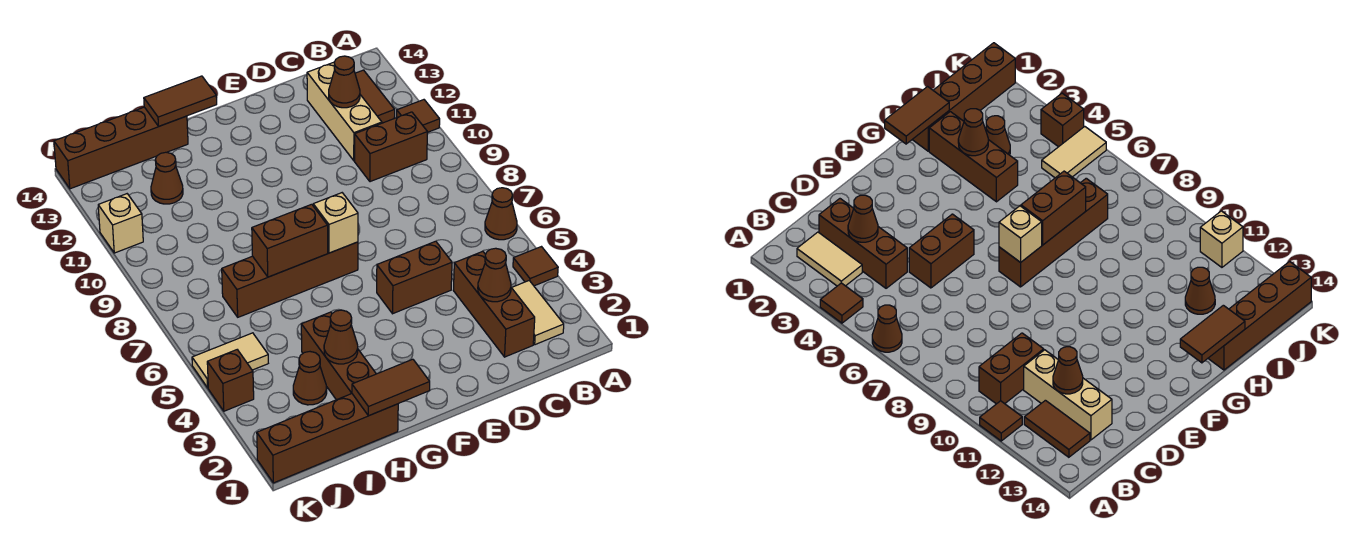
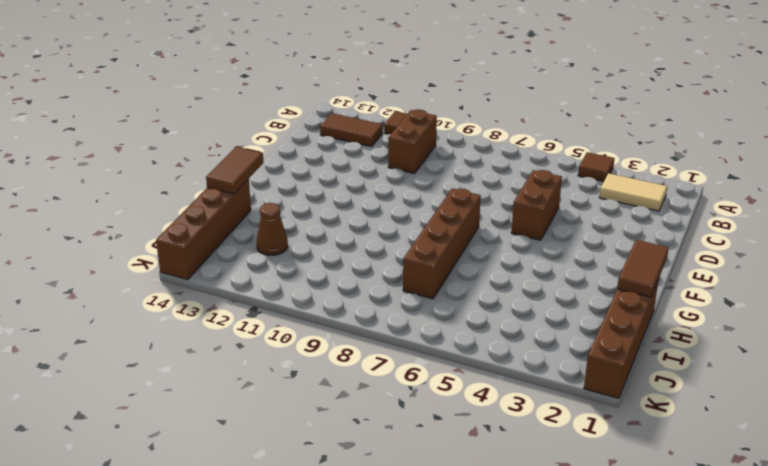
none -> brown 1x1 cone [485,188,517,240]
none -> brown 1x3 brick [453,251,535,357]
none -> tan 1x3 brick [307,62,382,161]

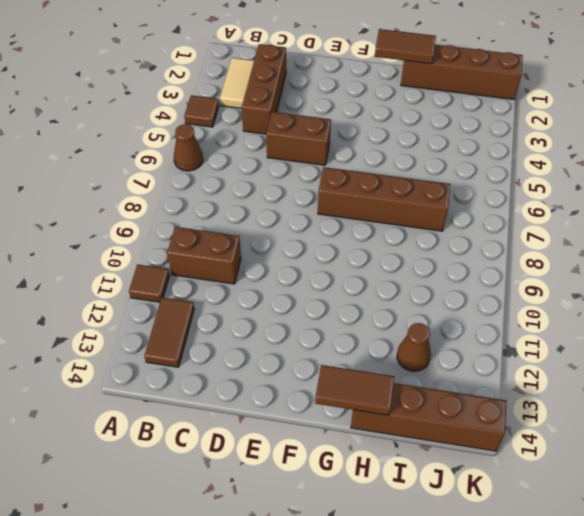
none -> tan 1x3 brick [307,62,382,161]
none -> brown 1x3 brick [301,312,376,400]
none -> brown 1x1 cone [293,352,327,405]

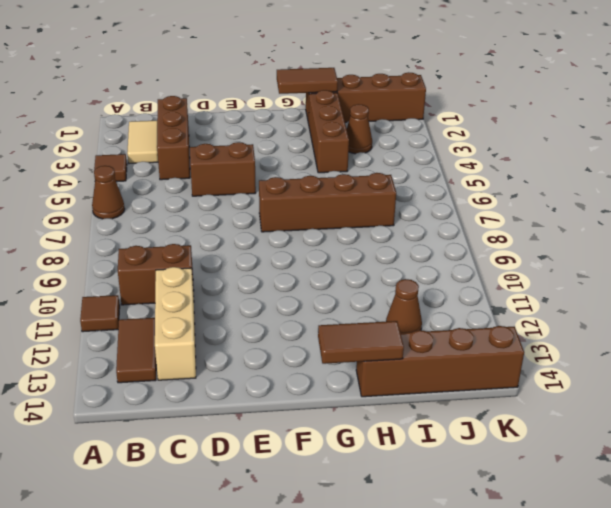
none -> tan 1x2 tile [192,333,268,388]
none -> brown 1x1 brick [207,350,254,411]
none -> tan 1x1 brick [98,194,143,253]

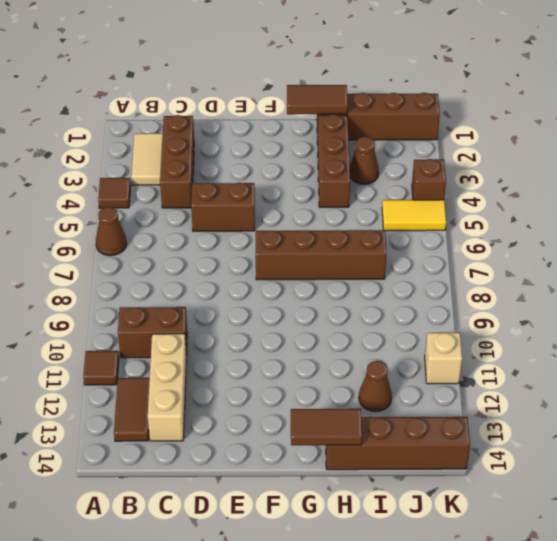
yellow 1x2 tile [382,200,446,231] -> tan 1x2 tile [192,333,268,388]
none -> brown 1x1 cone [478,248,511,302]
none -> brown 1x1 cone [329,56,360,108]
none -> tan 1x1 brick [313,193,358,253]

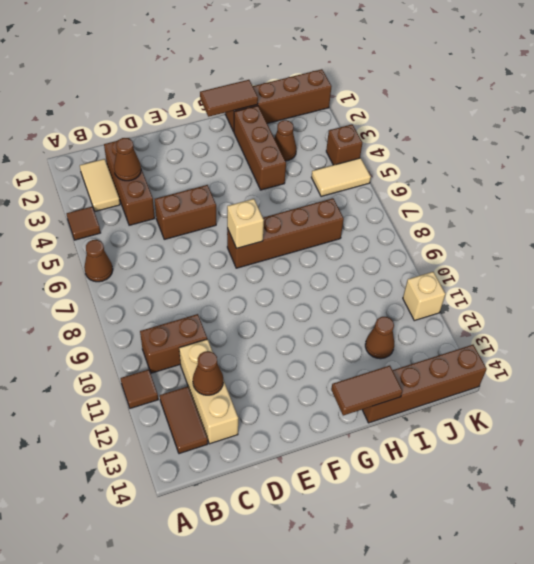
none -> brown 1x2 brick [252,204,328,277]
none -> brown 1x1 cone [324,310,358,364]

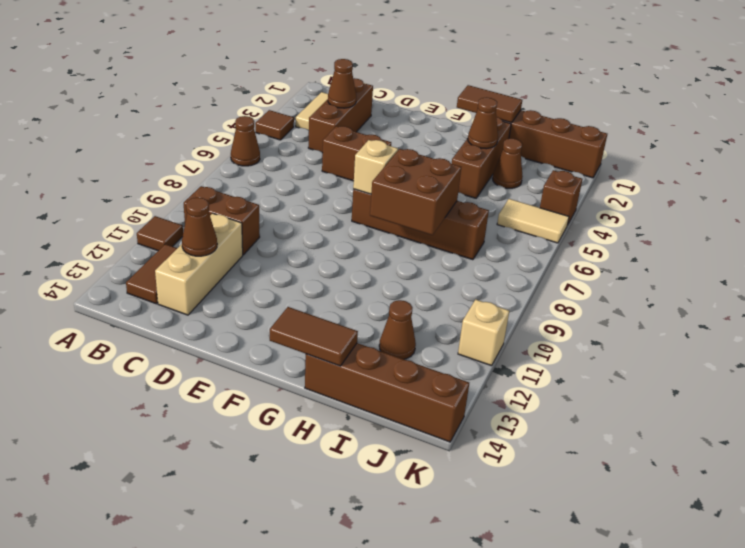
brown 2x2 brick [370,149,461,235] -> brown 1x2 brick [252,204,328,277]

